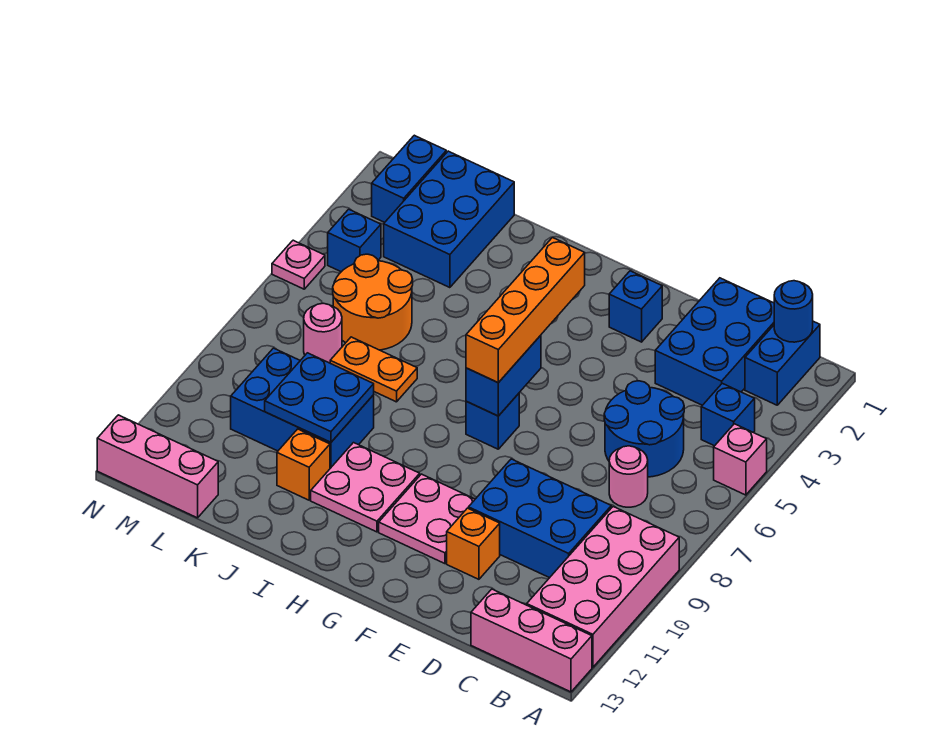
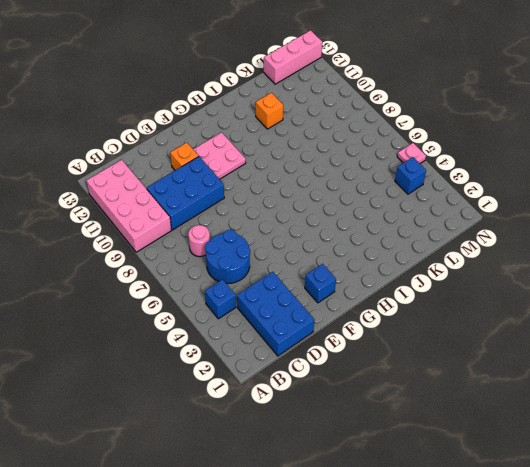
none -> pink 1x1 brick [714,424,767,495]
none -> pink 1x3 brick [471,589,592,692]
none -> blue 1x2 brick [745,321,820,405]

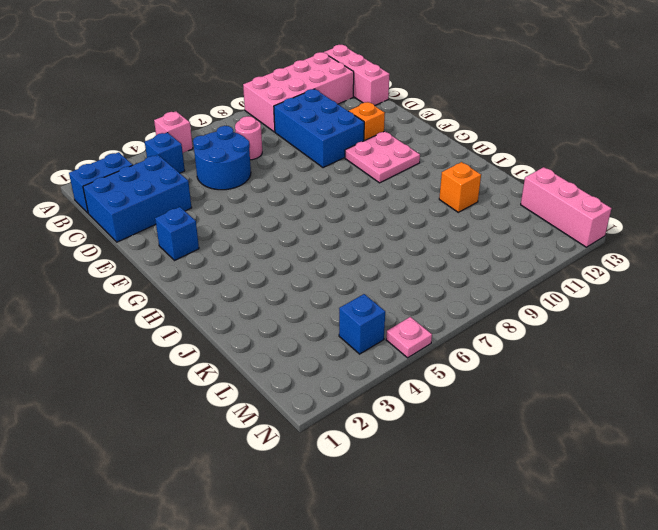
none -> blue 1x1 brick [466,394,519,449]
none -> pink 2x2 plate [311,443,420,532]
none -> orange 1x2 plate [330,337,417,402]

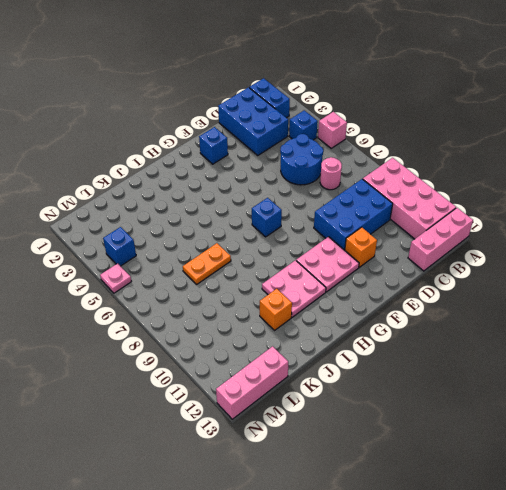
none -> blue 2x3 brick [231,348,374,468]
none -> blue 2x3 brick [384,151,514,288]
none -> orange 2x2 round brick [333,254,413,350]

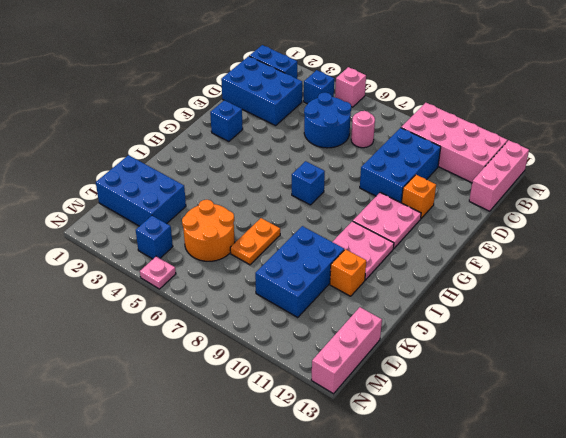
none -> pink 1x1 round brick [304,303,342,363]
none -> blue 1x2 brick [372,135,446,222]
none -> blue 1x1 round brick [774,281,813,342]

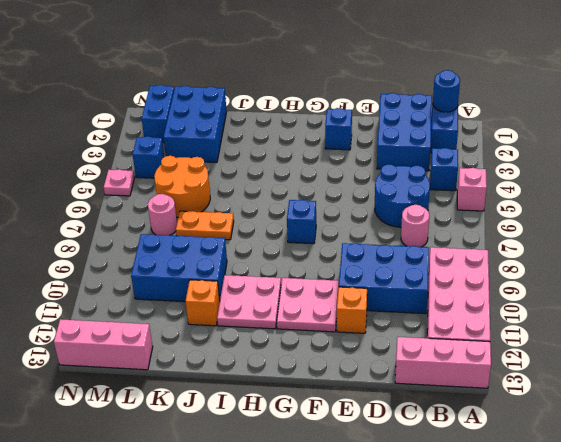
none -> blue 1x2 brick [466,335,541,416]
none -> blue 2x2 plate [265,353,374,442]
none -> orange 1x4 brick [466,237,585,383]

